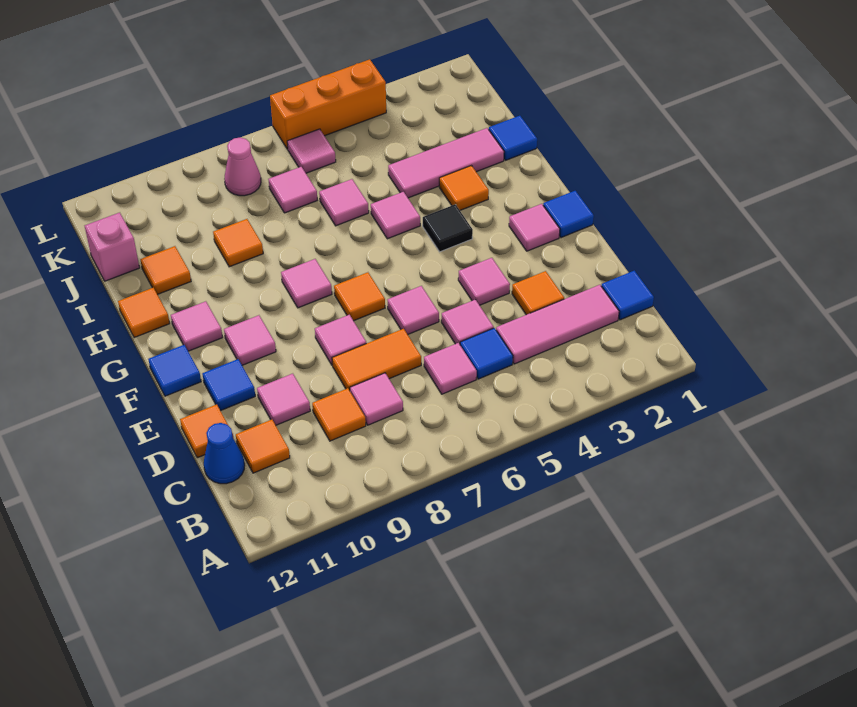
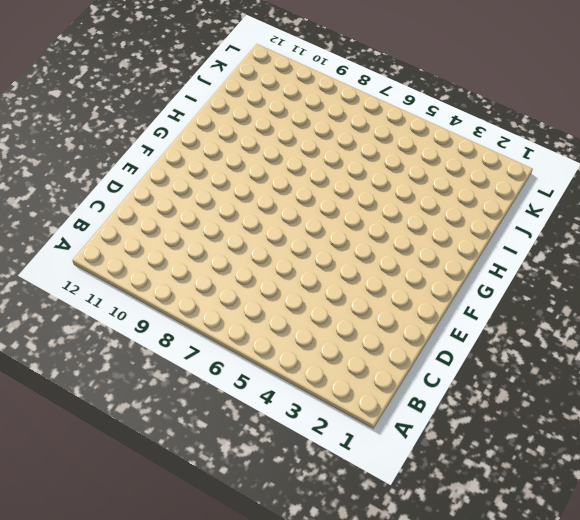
none -> blue 1x1 tile [601,271,654,320]
none -> pink 1x3 tile [496,285,619,364]
none -> blue 1x1 tile [460,328,513,379]
none -> pink 1x1 tile [424,343,477,394]

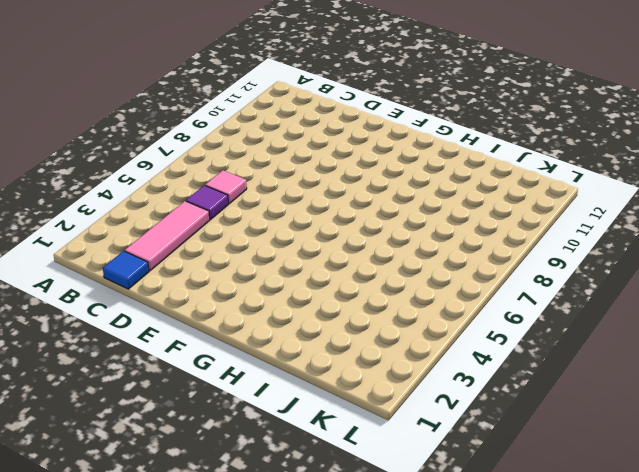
purple 1x1 tile [186,185,228,220] -> blue 1x1 tile [460,328,513,379]
none -> pink 1x1 tile [350,373,403,425]
none -> orange 1x1 tile [312,388,366,441]
none -> orange 1x1 tile [236,420,290,473]
none -> blue 1x1 cone [204,423,245,484]

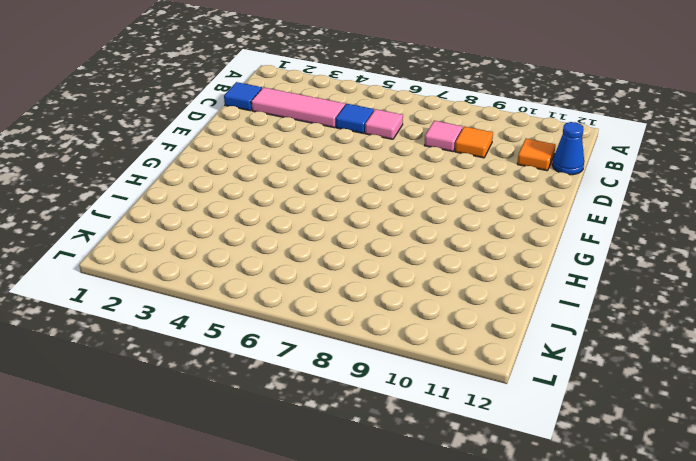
none -> orange 1x1 tile [512,271,564,315]
none -> pink 1x1 tile [441,300,494,344]
none -> orange 1x2 tile [332,329,421,391]
none -> pink 1x1 tile [257,374,310,425]

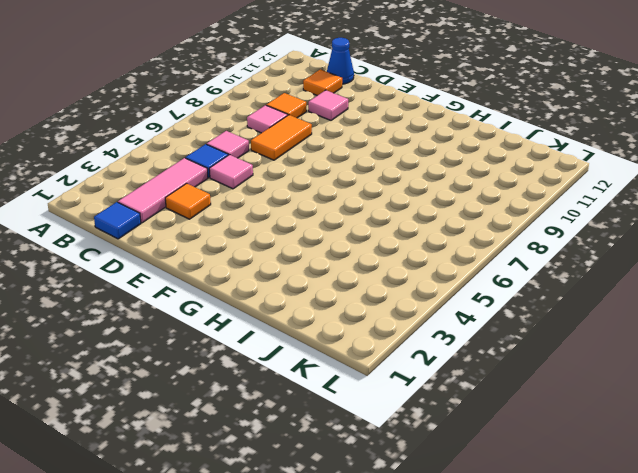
none -> orange 1x1 tile [180,404,233,458]
none -> pink 1x1 tile [458,258,510,305]
none -> pink 1x1 tile [388,286,439,334]
none -> pink 1x1 tile [315,315,366,365]

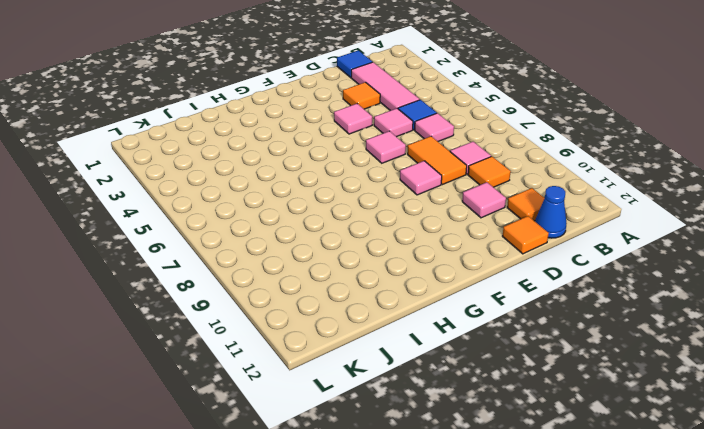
none -> blue 1x1 tile [202,359,255,411]
none -> blue 1x1 tile [543,191,594,238]
none -> pink 1x1 tile [509,204,560,251]
none -> orange 1x1 tile [334,272,385,321]

